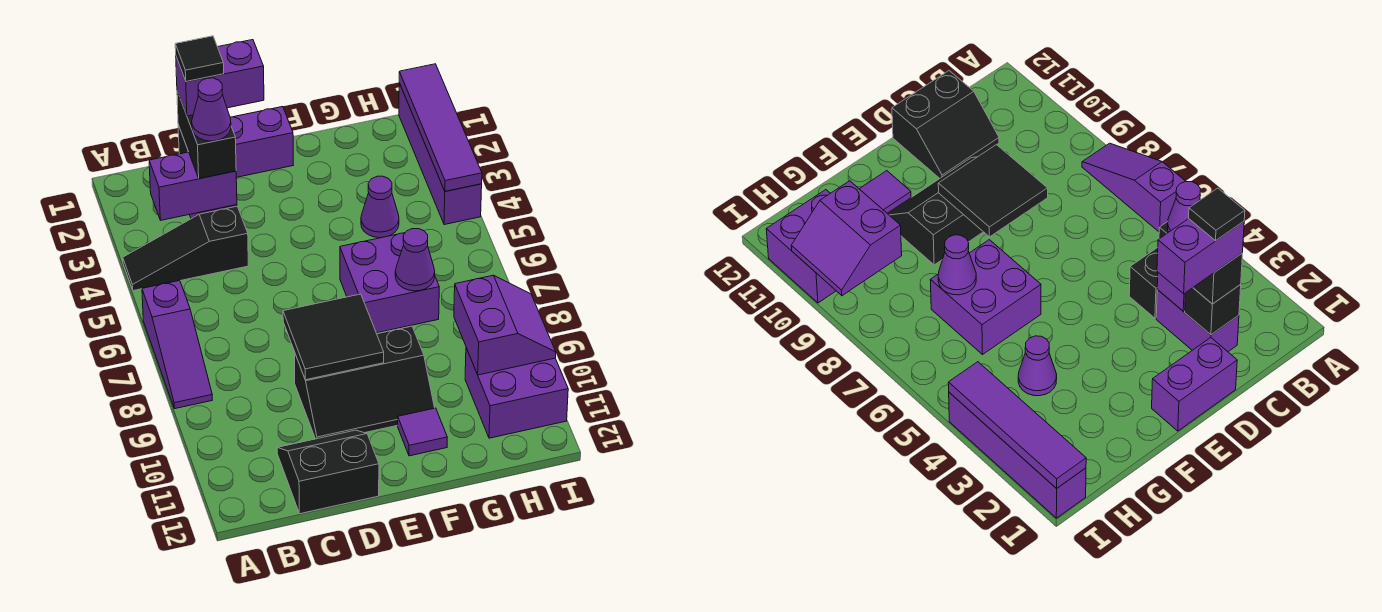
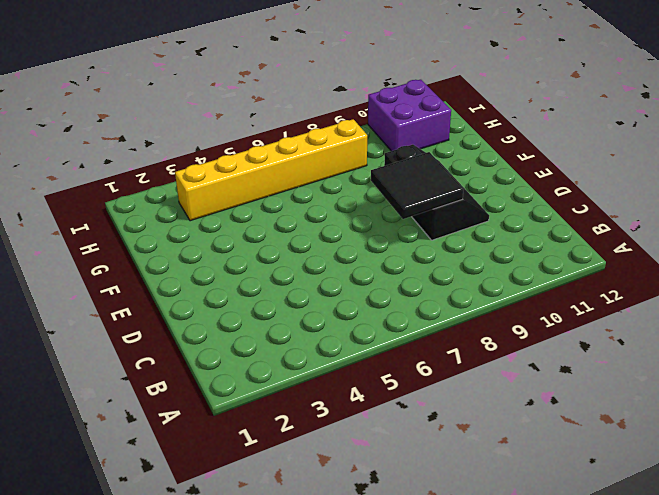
yellow 1x6 brick [175,119,367,221] -> none
none -> black 1x3 slope [123,206,248,291]
none -> purple 1x3 slope [142,281,212,409]
none -> purple 1x2 brick [1156,290,1239,352]

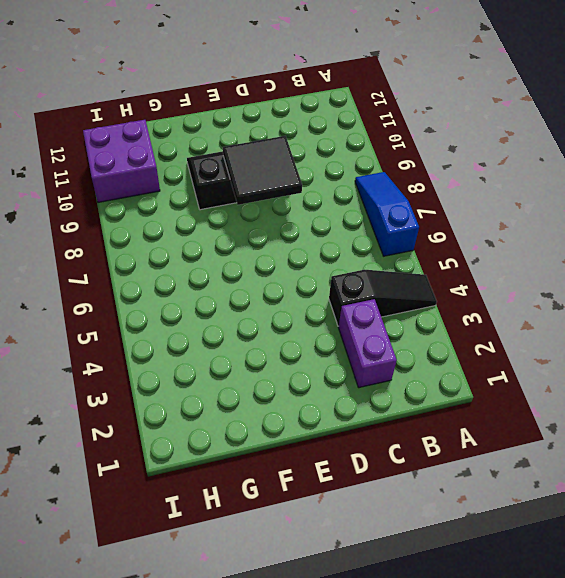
blue 1x3 slope [355,172,419,256] -> purple 1x3 slope [142,281,212,409]
none -> black 2x2 slope [277,430,379,514]
none -> purple 1x2 brick [230,107,293,177]
none -> purple 2x2 brick [340,233,439,333]

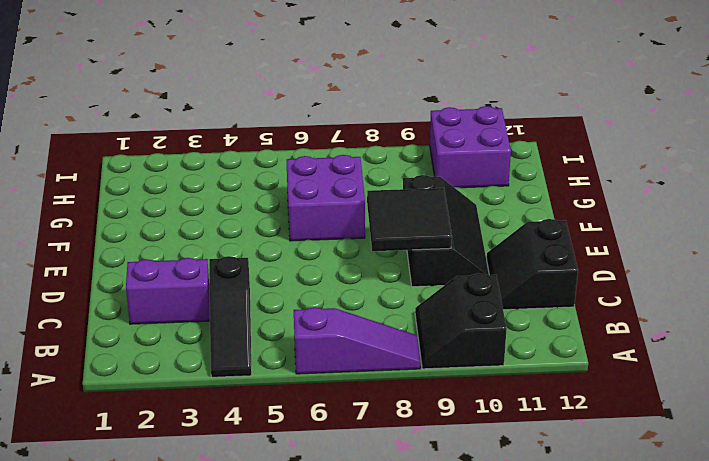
black 2x2 slope [415,273,507,369] -> none
none -> purple 1x2 brick [230,107,293,177]
none -> purple 1x1 tile [398,408,447,456]
none -> purple 1x1 cone [361,176,399,238]

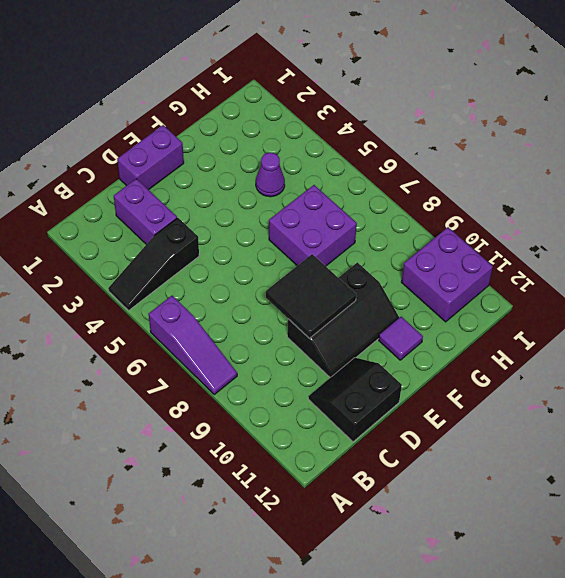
none -> purple 1x4 brick [399,83,482,225]
none -> purple 1x2 brick [149,152,237,220]
none -> black 1x1 brick [1185,285,1241,335]

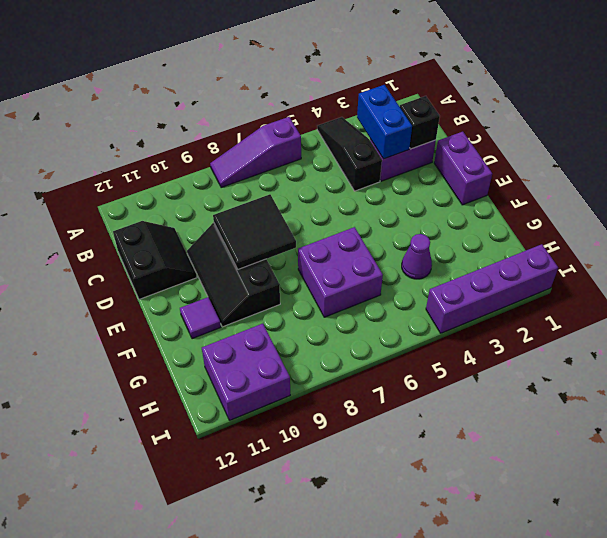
blue 1x2 brick [357,85,412,159] -> purple 1x2 brick [149,152,237,220]
none -> purple 1x1 cone [395,229,435,291]
none -> purple 2x2 slope [454,275,556,375]
none -> purple 1x4 tile [399,64,482,191]

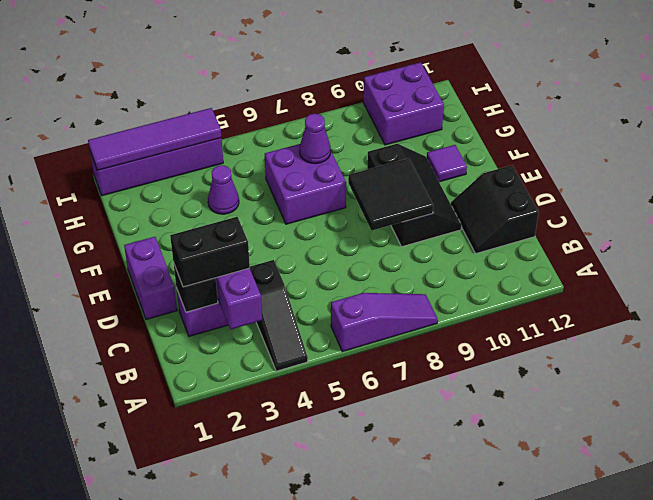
none -> purple 2x2 slope [454,275,556,375]
none -> purple 1x2 brick [176,40,264,116]
none -> purple 1x1 cone [192,78,231,141]

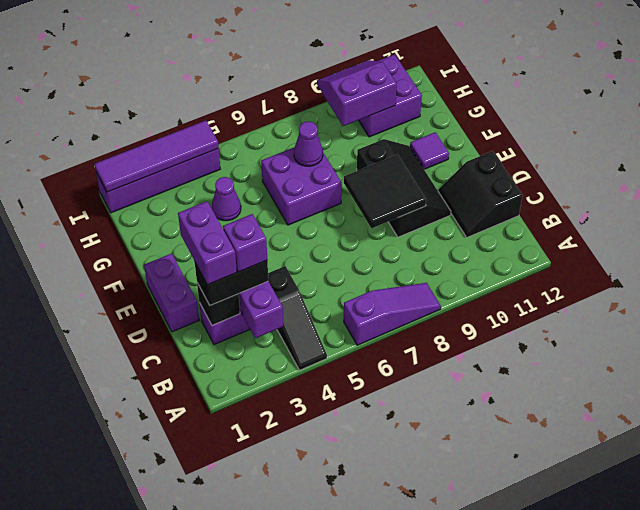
purple 1x1 brick [223,214,267,272] -> purple 1x1 cone [192,78,231,141]
none -> black 1x1 tile [175,36,224,82]

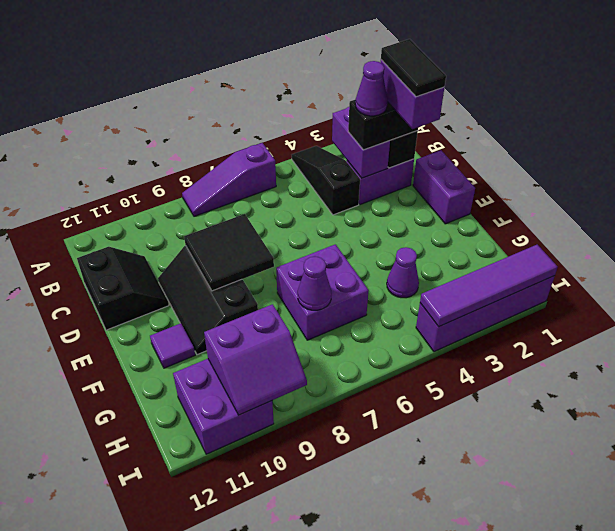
black 1x2 tile [381,39,446,97] -> black 1x1 tile [175,36,224,82]

